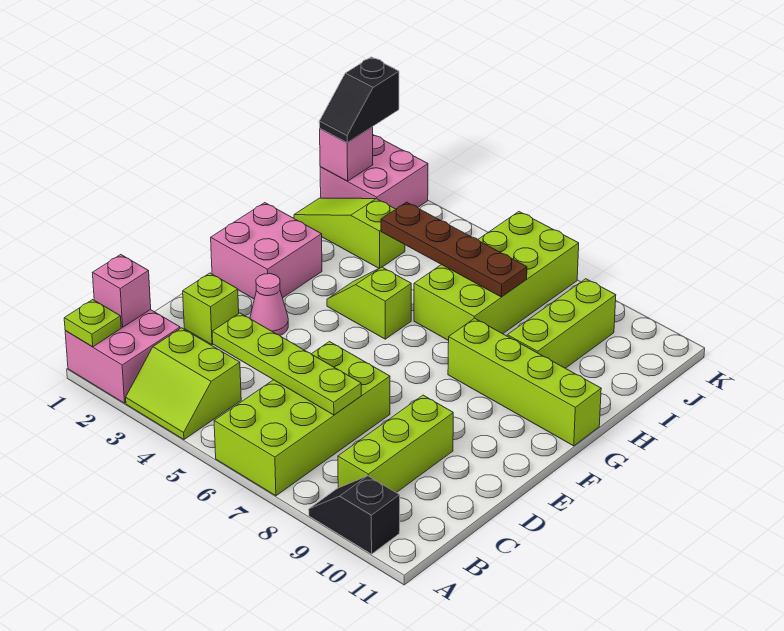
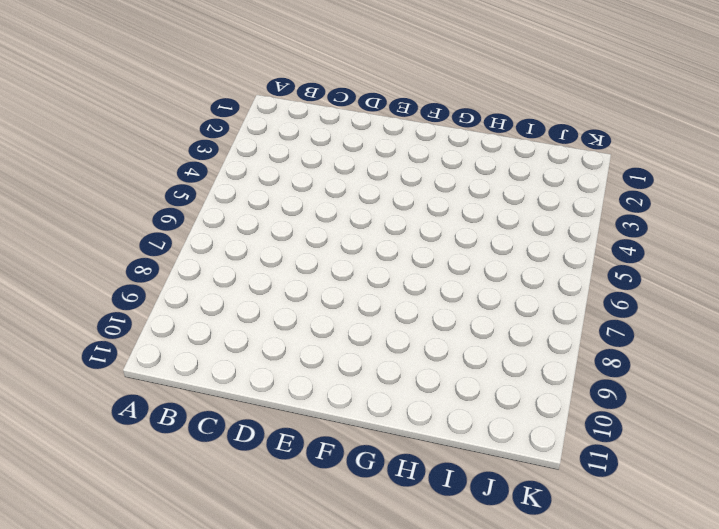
none -> pink 2x2 brick [65,310,180,403]
none -> lime 2x2 slope [126,328,241,439]
none -> lime 2x4 brick [214,342,390,496]

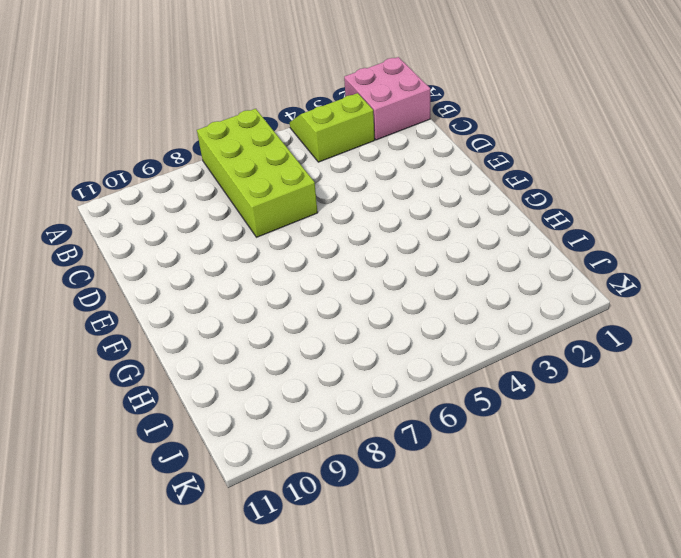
none -> black 1x2 slope [309,476,400,554]
none -> lime 1x3 brick [338,395,453,493]
none -> lime 1x1 brick [183,273,239,345]

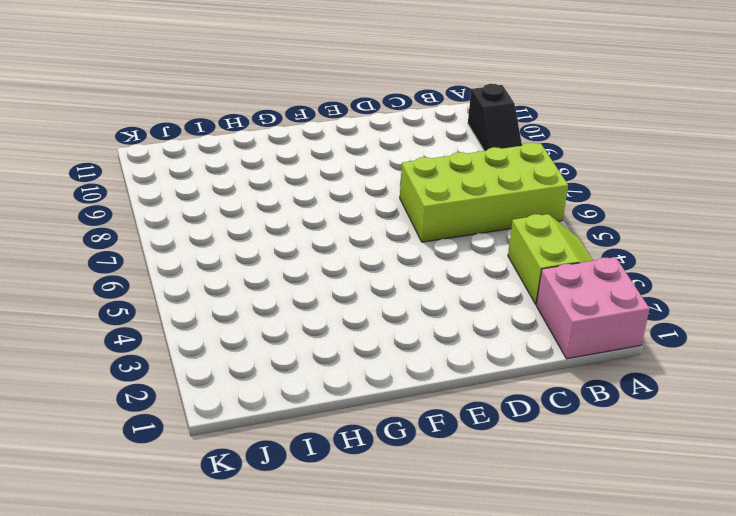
none -> lime 1x3 brick [338,395,453,493]
none -> lime 1x1 brick [183,273,239,345]
none -> pink 1x1 cone [250,274,288,335]

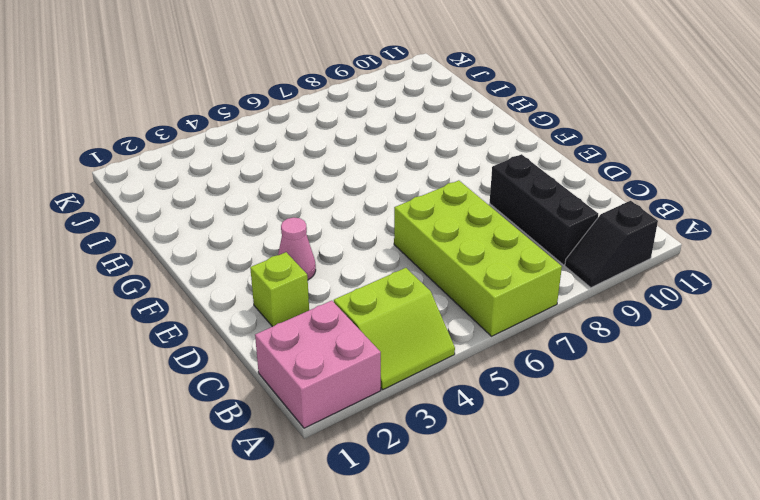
black 1x3 brick [490,154,598,265] -> lime 1x3 brick [338,395,453,493]
none -> pink 2x2 brick [211,203,322,299]
none -> lime 1x2 slope [327,267,411,339]
none -> lime 1x4 brick [448,318,601,446]

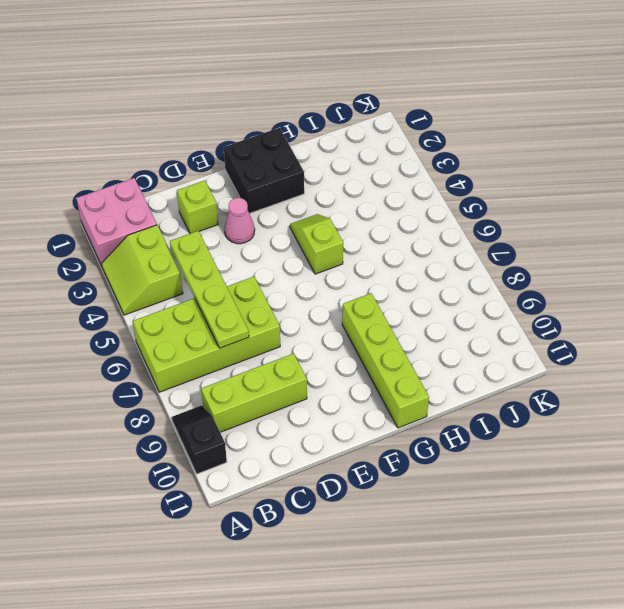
black 2x2 brick [224,128,304,214] -> pink 2x2 brick [211,203,322,299]
none -> lime 2x4 brick [414,212,579,341]
none -> lime 1x3 brick [507,279,616,368]
none -> lime 1x3 slope [294,198,405,268]

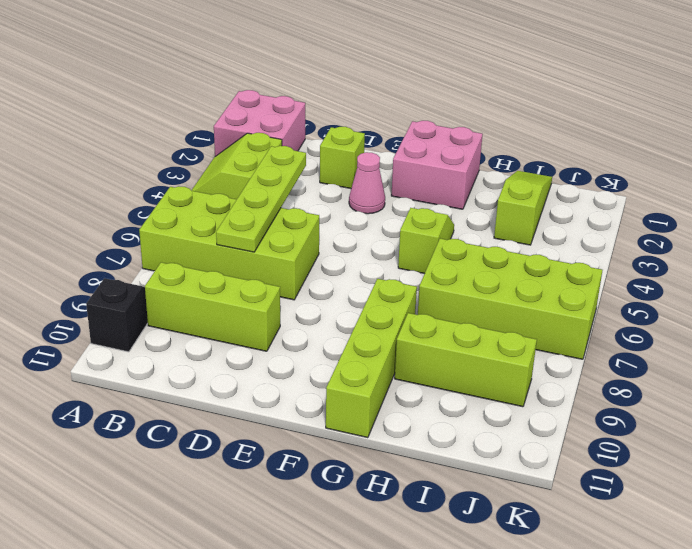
none -> pink 2x2 brick [320,135,428,209]
none -> lime 1x1 plate [64,300,121,347]
none -> pink 1x1 brick [93,255,151,327]

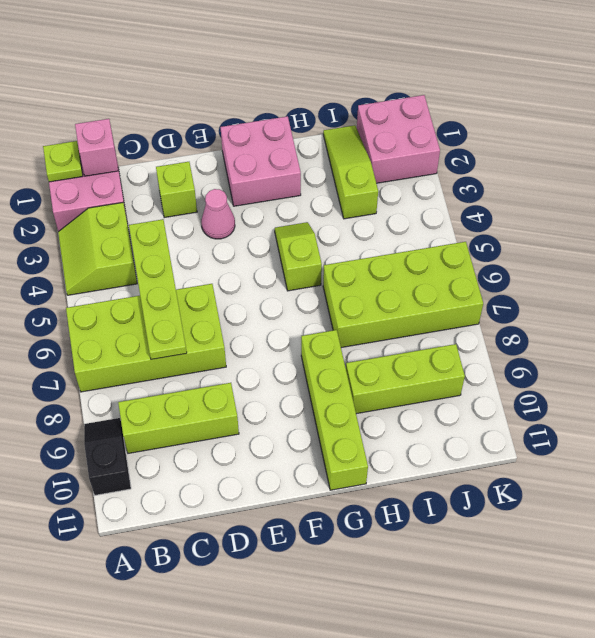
none -> brown 1x4 plate [381,202,527,297]
none -> pink 1x1 brick [320,127,373,181]
none -> black 1x2 slope [319,57,399,142]

